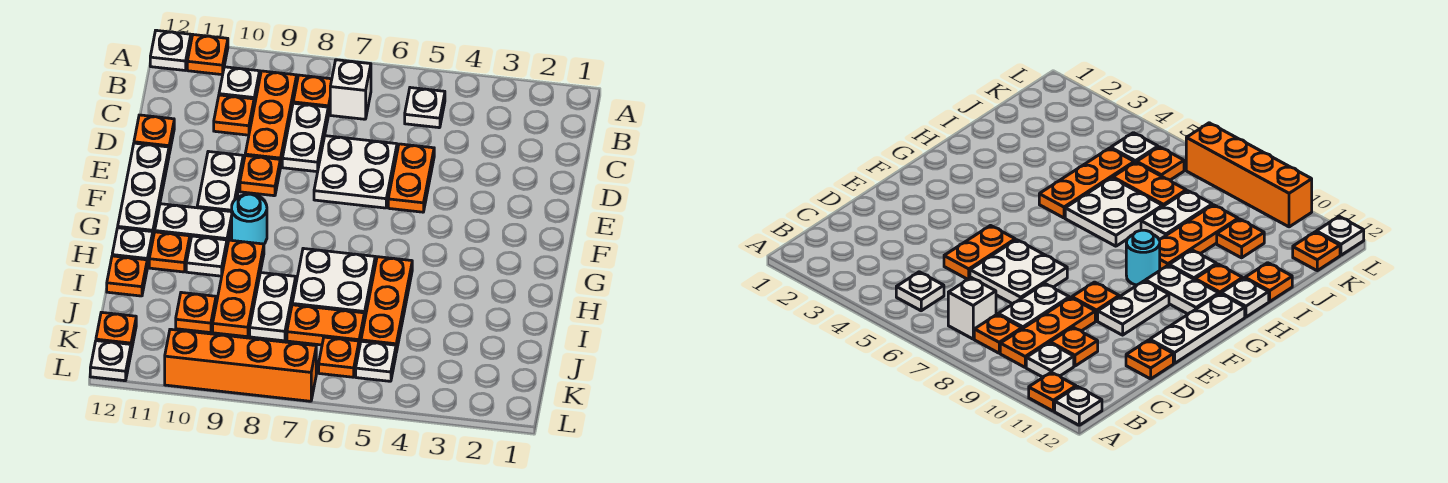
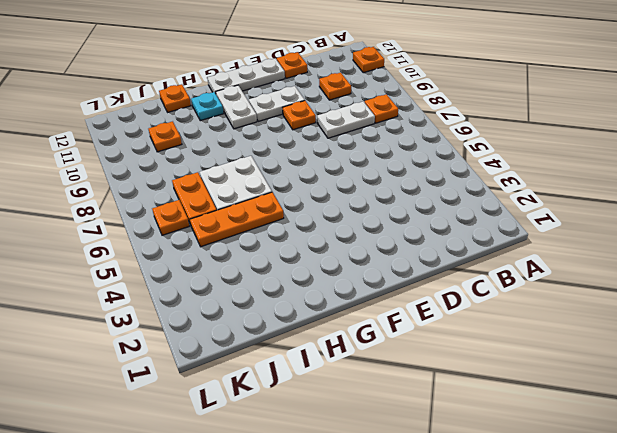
cyan 1x1 plate [191,92,224,121] -> orange 1x1 plate [149,232,190,272]
none -> white 1x1 plate [150,30,191,70]
none -> white 1x1 plate [405,88,445,128]
none -> white 1x1 brick [330,60,371,119]
none -> orange 1x3 plate [245,71,297,167]

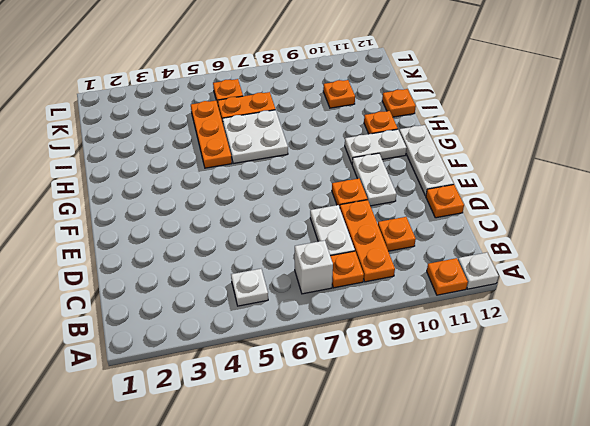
none -> white 1x1 plate [219,67,260,106]
none -> orange 1x2 plate [388,144,434,212]
none -> white 2x2 plate [314,136,397,208]
none -> cyan 1x1 round brick [232,194,267,244]

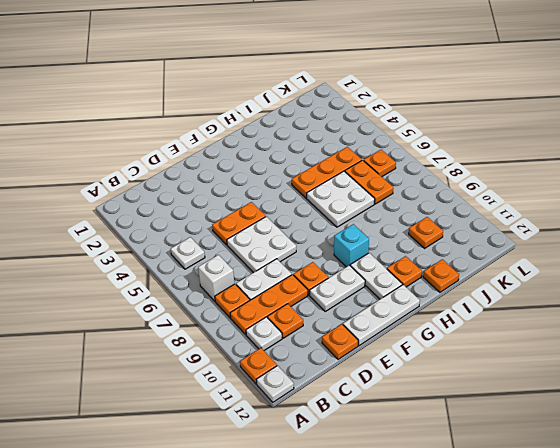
cyan 1x1 brick [334,224,369,267] -> cyan 1x1 round brick [232,194,267,244]
none -> orange 1x3 plate [213,240,264,337]
none -> white 1x1 plate [186,236,227,276]
none -> white 1x1 plate [112,228,153,268]
none -> white 1x2 plate [250,272,296,341]

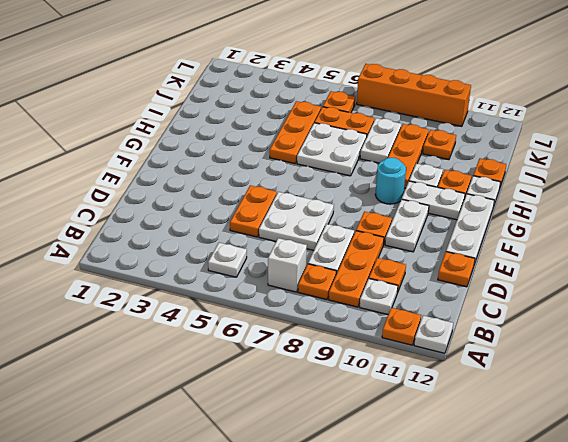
none -> white 1x1 plate [356,341,396,381]
none -> orange 1x1 plate [96,312,136,351]
none -> white 1x1 plate [90,341,131,381]

